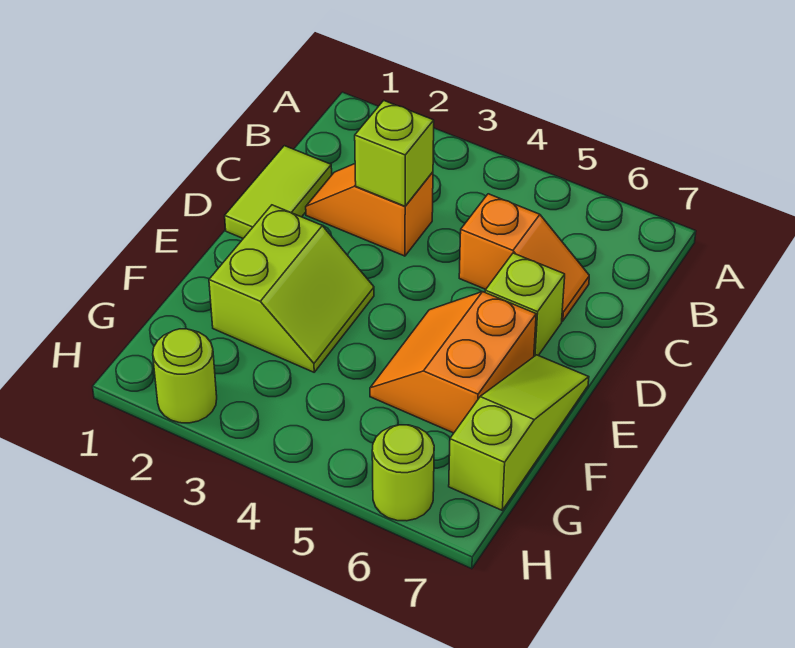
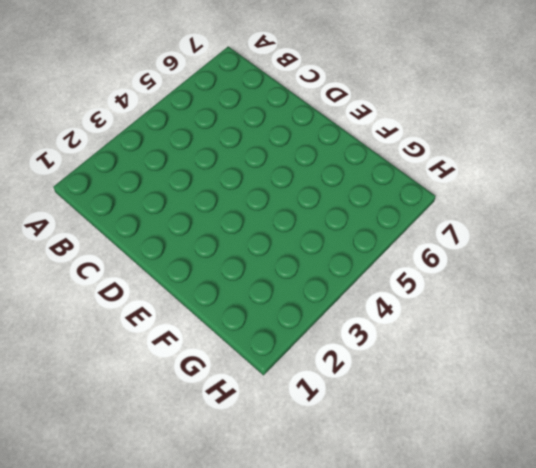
none -> lime 1x2 tile [225,146,332,238]
none -> orange 1x2 slope [306,164,433,256]

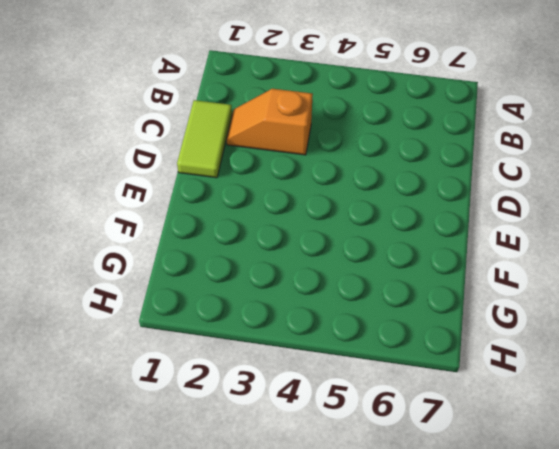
none -> orange 1x2 slope [459,194,589,321]
none -> lime 1x1 brick [485,253,565,356]

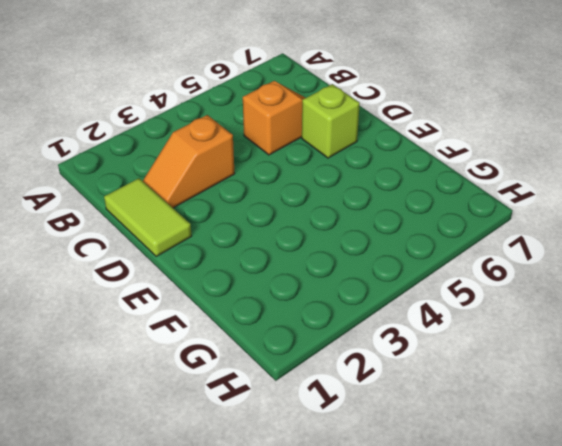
none -> lime 2x2 slope [209,205,374,372]
none -> orange 2x2 slope [370,292,536,433]

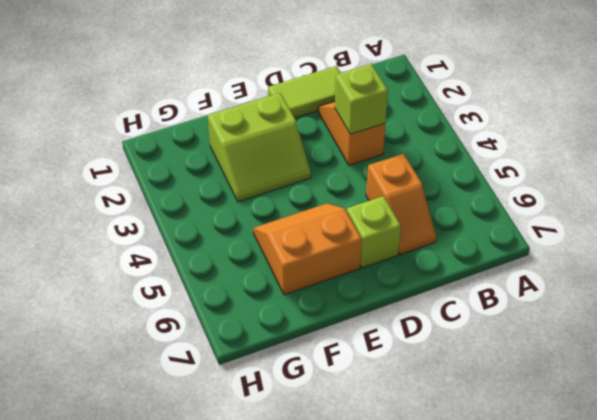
none -> lime 1x3 slope [449,355,589,510]
none -> lime 1x1 round brick [153,329,217,423]

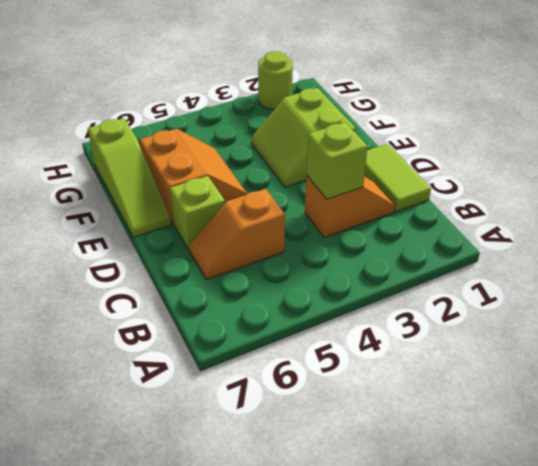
none -> lime 1x1 round brick [372,425,434,521]

